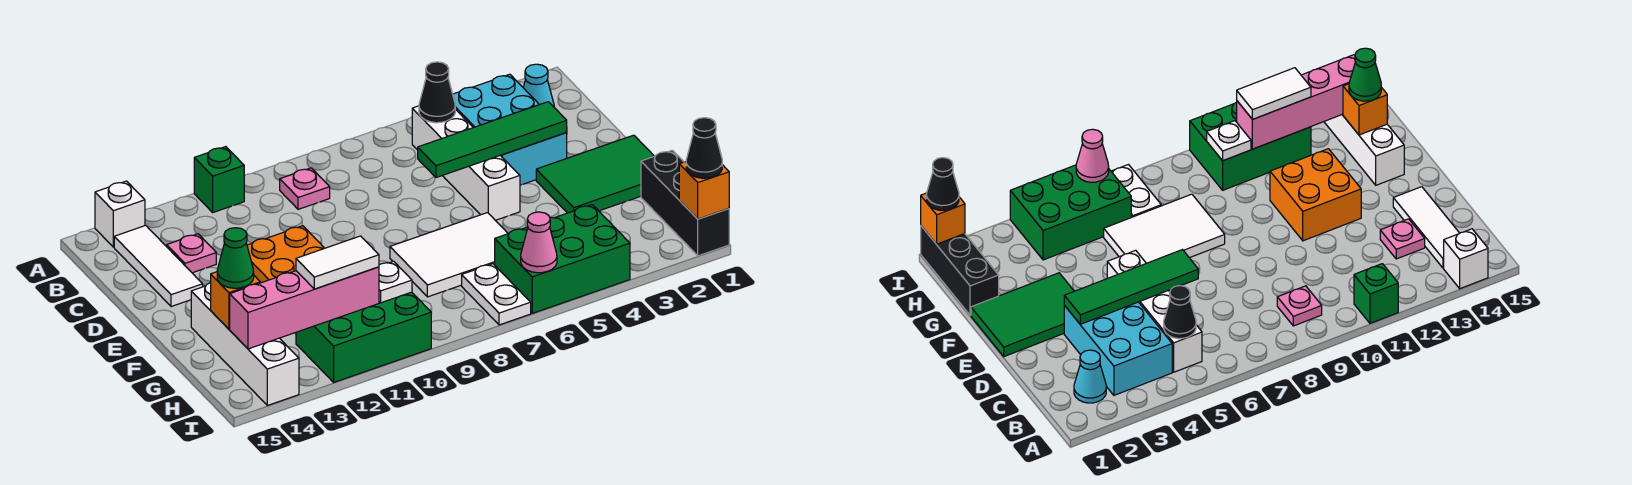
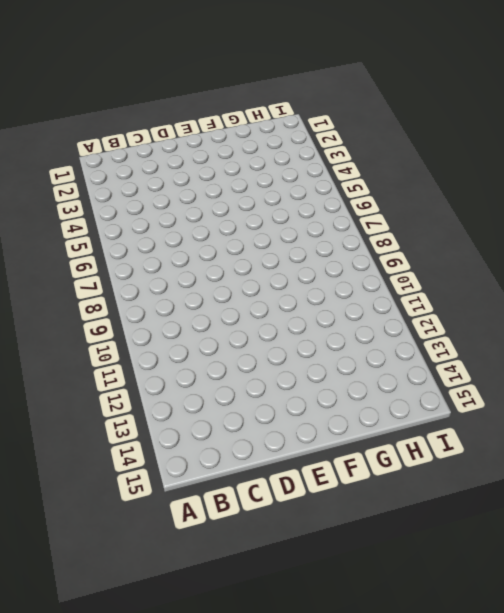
none -> green 1x1 brick [194,147,244,212]
none -> white 1x1 brick [95,181,145,247]
none -> cyan 1x1 cone [523,64,554,107]

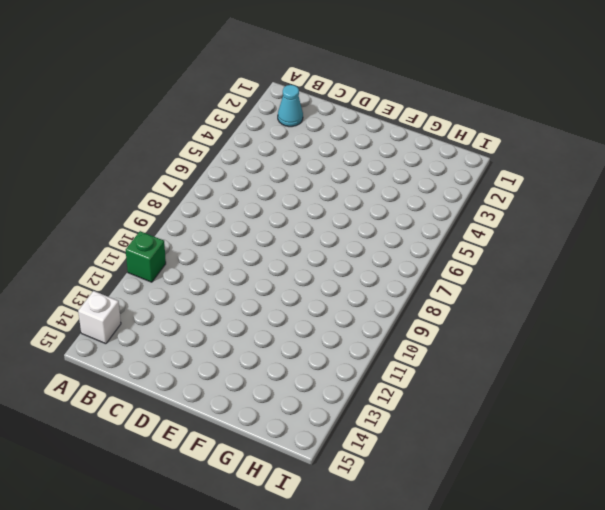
none -> cyan 2x3 brick [453,74,567,185]
none -> white 1x4 brick [412,106,520,220]
none -> pink 1x1 plate [280,168,330,209]

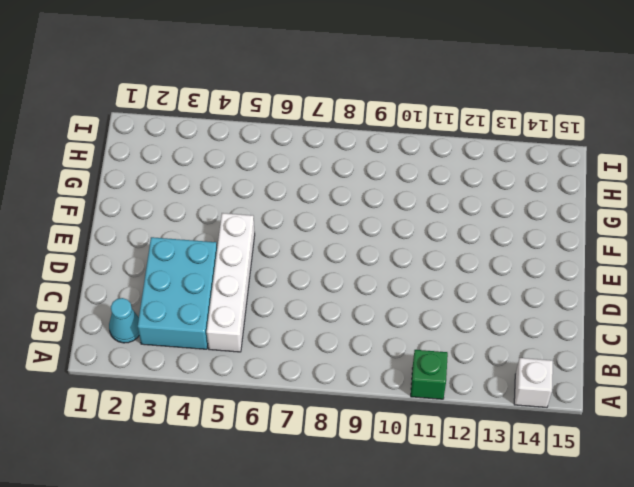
none -> pink 1x1 plate [280,168,330,209]
none -> white 1x3 tile [114,225,203,307]
none -> pink 1x1 plate [167,234,216,273]

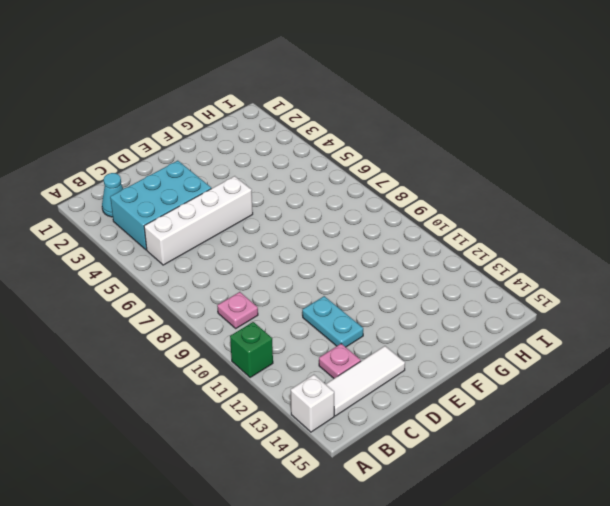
cyan 1x2 plate [302,296,363,347] -> none
none -> green 2x3 tile [536,135,654,213]
none -> orange 2x2 brick [247,226,324,283]
none -> white 2x3 tile [390,213,508,297]

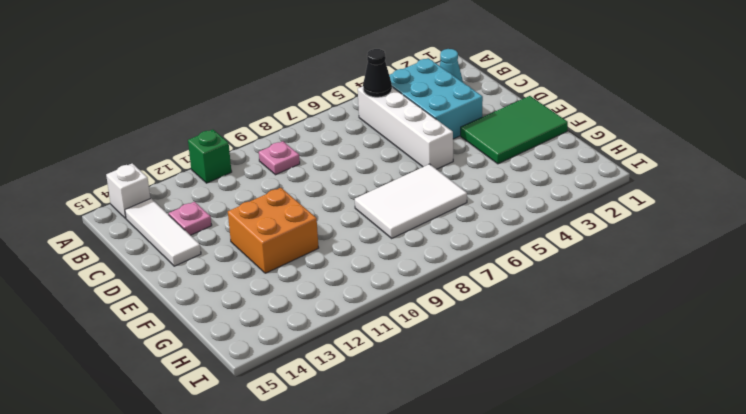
none -> white 1x4 brick [191,282,299,405]
none -> black 1x3 brick [641,150,729,256]
none -> green 2x3 brick [495,205,630,313]

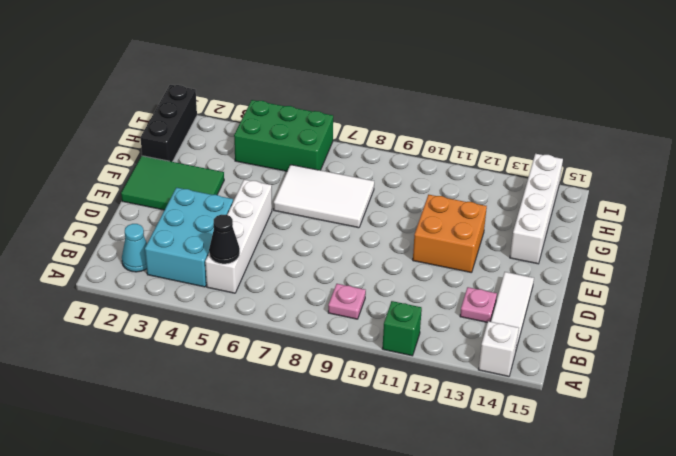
none -> white 1x2 plate [462,264,531,325]
none -> green 2x3 brick [296,292,431,382]
none -> green 1x4 tile [418,102,567,178]

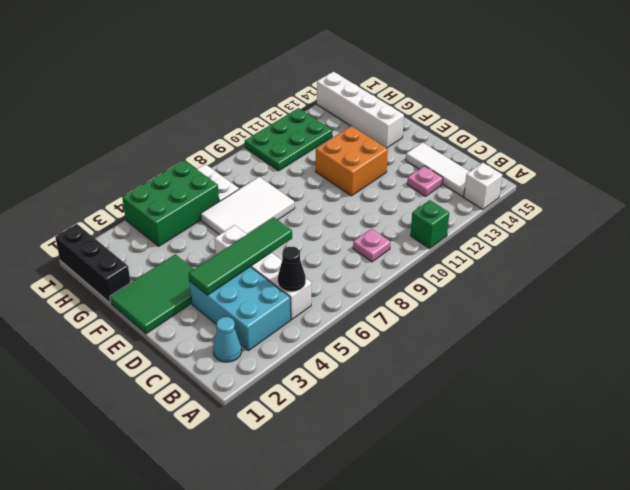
green 2x3 plate [245,108,332,171] -> green 2x3 brick [296,292,431,382]
none -> orange 1x1 brick [211,272,260,329]
none -> white 1x1 plate [379,261,412,303]
none -> pink 1x4 brick [230,267,379,349]

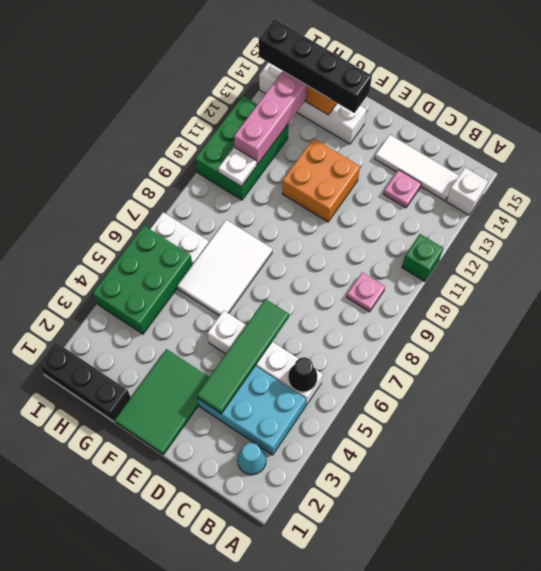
black 1x4 brick [259,19,372,113] -> green 1x1 cone [217,228,254,288]
none -> orange 1x1 brick [679,162,729,219]
none -> pink 1x1 cone [521,212,557,273]
none -> white 1x2 tile [296,236,379,289]

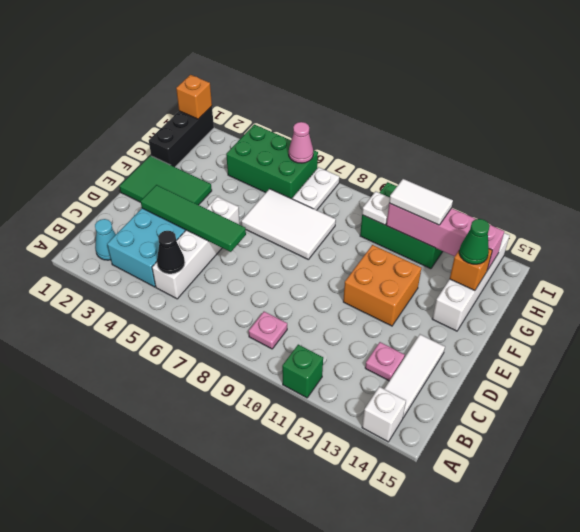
none -> black 1x1 cone [686,118,722,178]

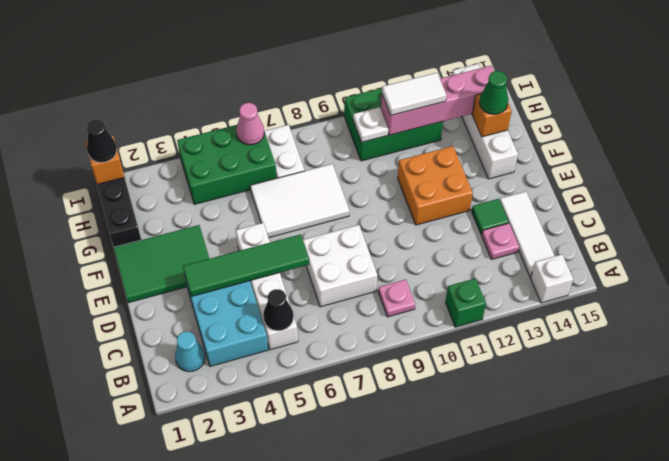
white 2x2 brick [303,225,377,307] -> none
green 1x1 tile [472,199,509,235] -> none

